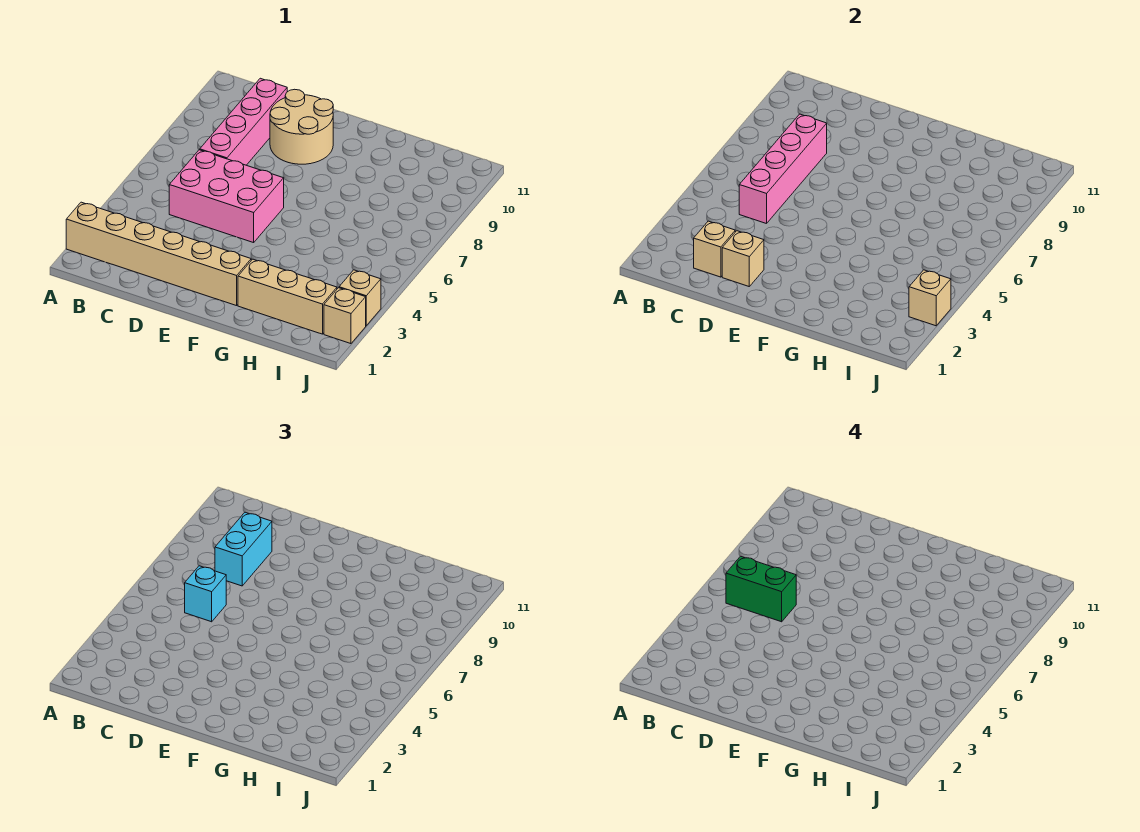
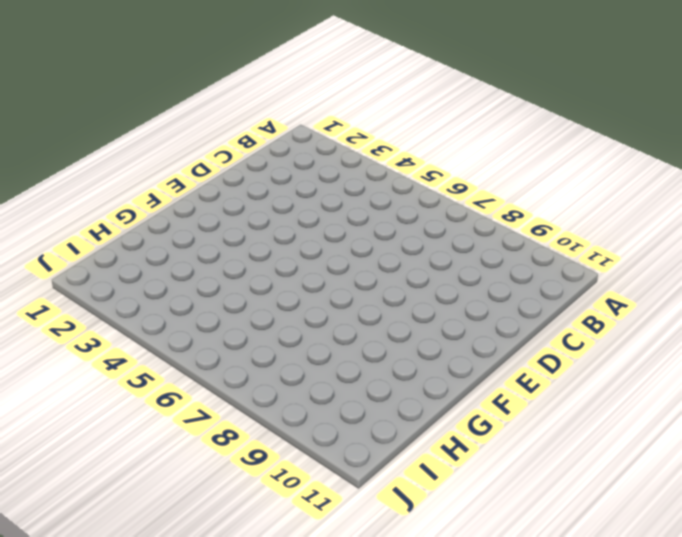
none -> tan 1x6 brick [66,202,251,306]
none -> pink 2x3 brick [169,150,284,243]
none -> pink 1x4 brick [200,78,287,165]

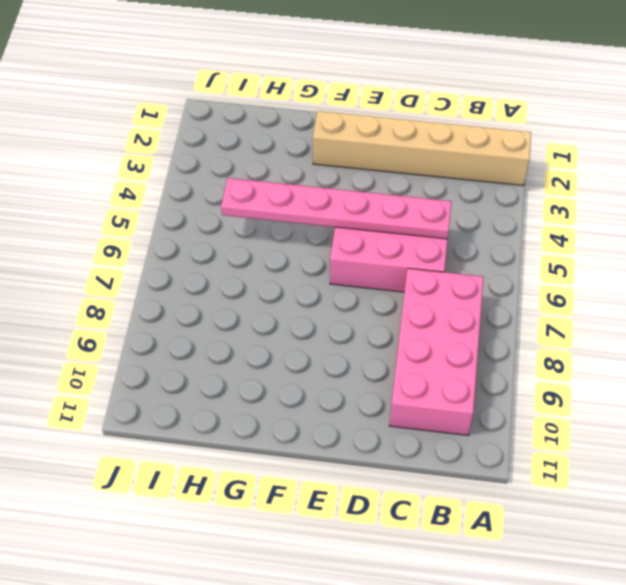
pink 2x4 brick [390,268,484,435] -> pink 1x4 brick [200,78,287,165]
pink 1x6 plate [221,178,452,239] -> pink 1x4 brick [739,114,827,224]
none -> tan 2x2 round brick [270,89,333,164]
none -> tan 1x3 brick [238,259,337,334]
none -> tan 1x1 brick [324,288,366,344]

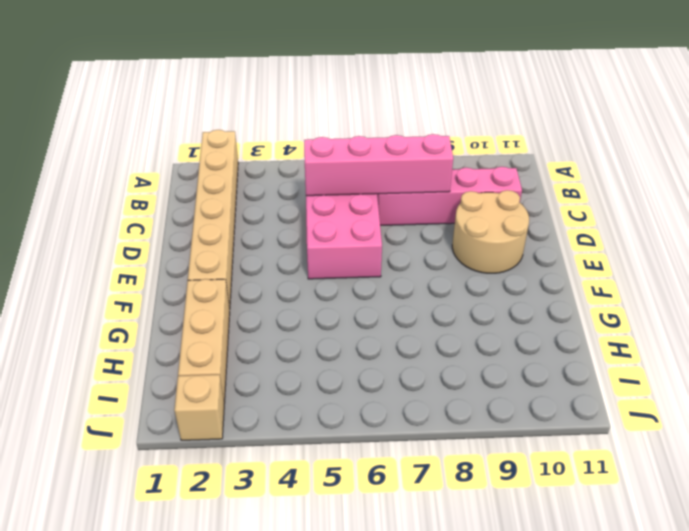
none -> tan 1x1 brick [339,270,381,326]
none -> tan 1x1 brick [694,221,735,277]
none -> tan 1x1 brick [722,231,764,286]

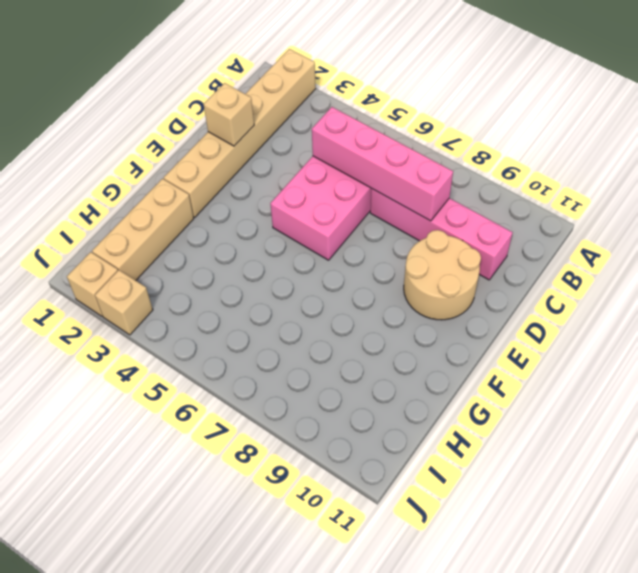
none -> tan 1x1 brick [694,221,735,277]
none -> tan 1x1 brick [909,270,951,326]
none -> cyan 1x1 brick [185,566,226,622]

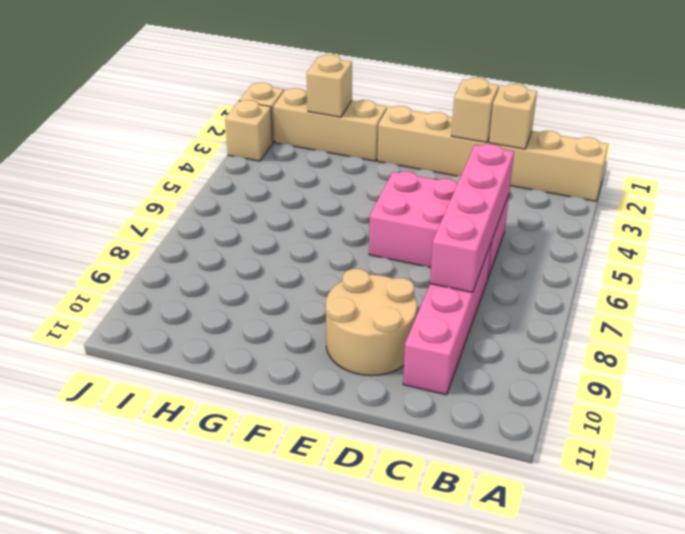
tan 1x1 brick [307,55,352,117] -> tan 1x1 brick moved to [909,270,951,326]
none -> cyan 1x1 brick [185,566,226,622]
none -> cyan 1x2 brick [215,512,272,586]
none -> green 1x2 brick [726,556,796,622]

